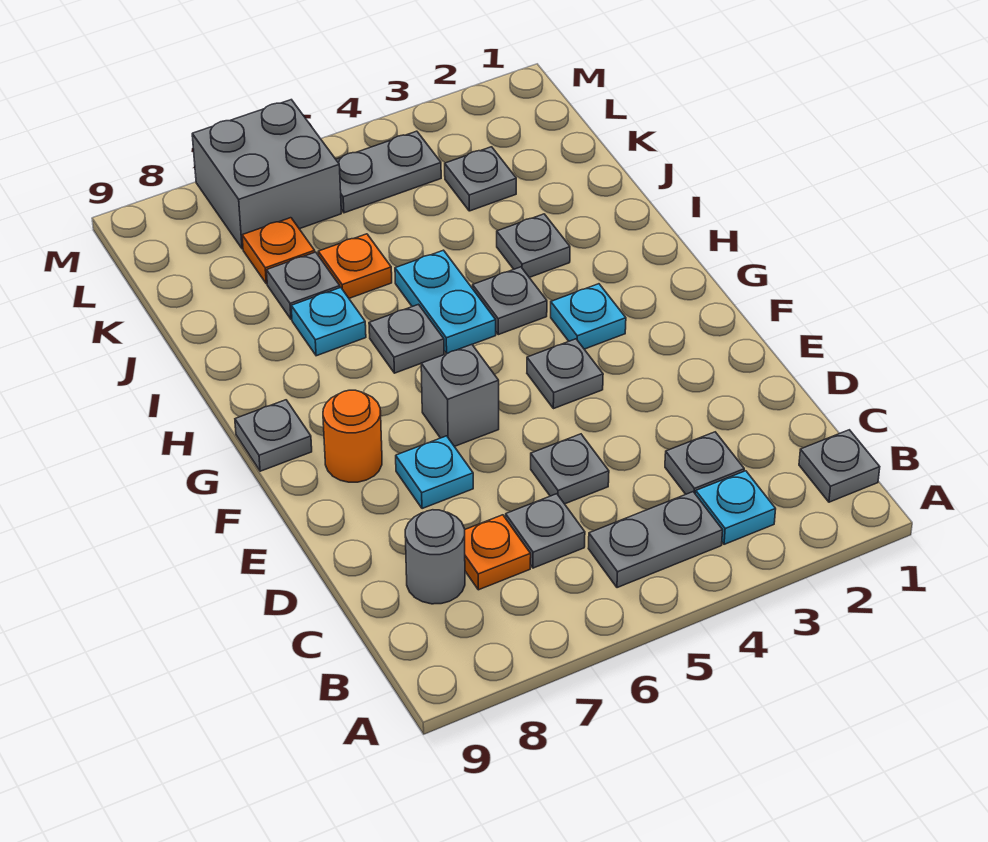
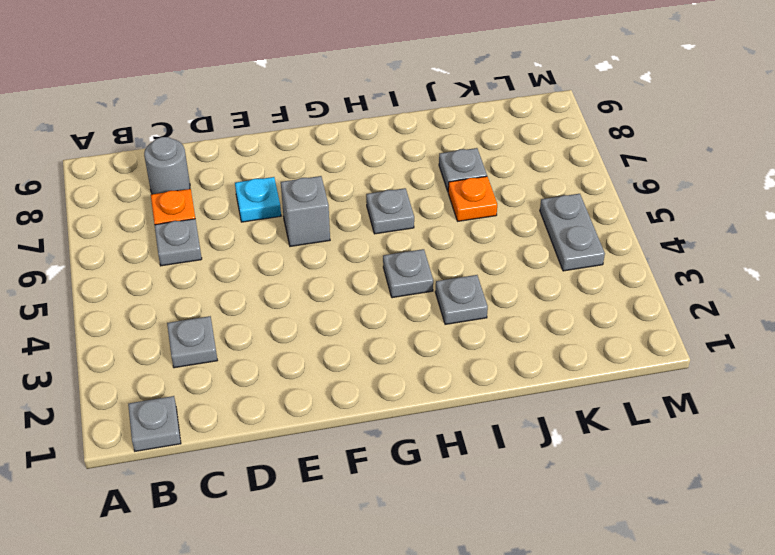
none -> cyan 1x1 plate [696,471,776,544]
none -> grey 1x2 plate [588,492,723,588]
none -> grey 1x1 plate [531,434,609,504]

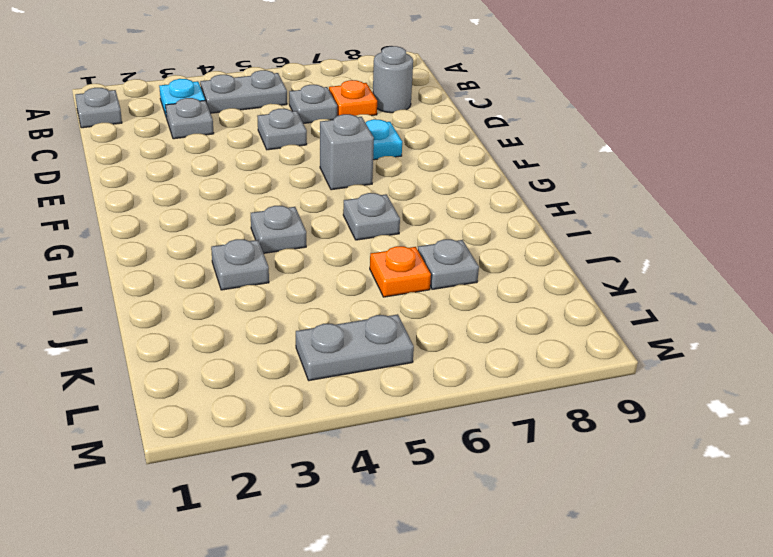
none -> grey 1x1 plate [527,339,603,409]
none -> orange 1x1 round brick [323,390,382,482]
none -> cyan 1x1 plate [551,284,626,349]

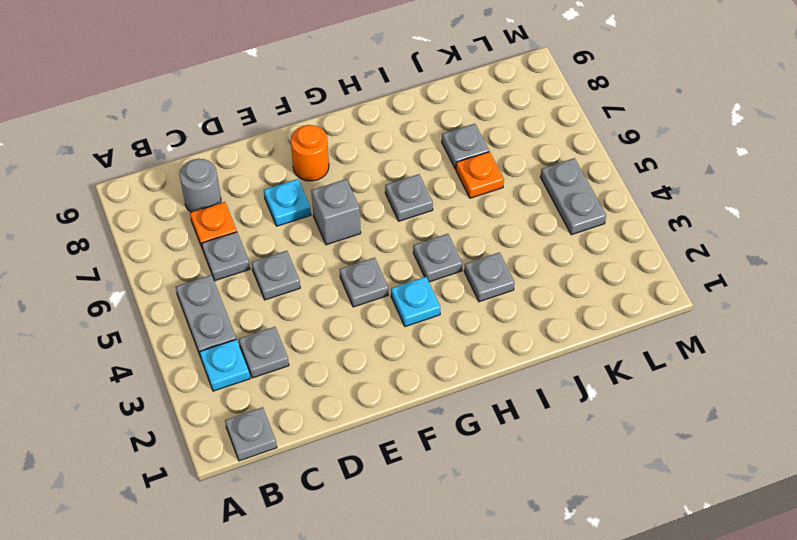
none -> grey 1x1 plate [235,400,312,471]
none -> cyan 1x2 plate [395,250,496,354]
none -> cyan 1x1 plate [291,288,366,356]

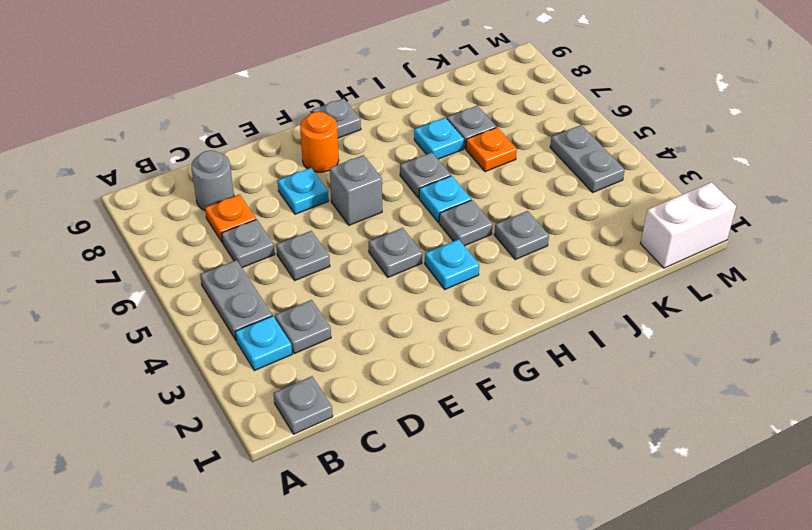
cyan 1x1 plate [419,176,471,222] -> cyan 1x2 plate [395,250,496,354]
white 1x2 brick [640,182,736,268] -> none
none -> grey 1x1 plate [445,147,516,211]
none -> orange 1x1 plate [242,218,315,284]
none -> grey 2x2 brick [192,100,341,249]

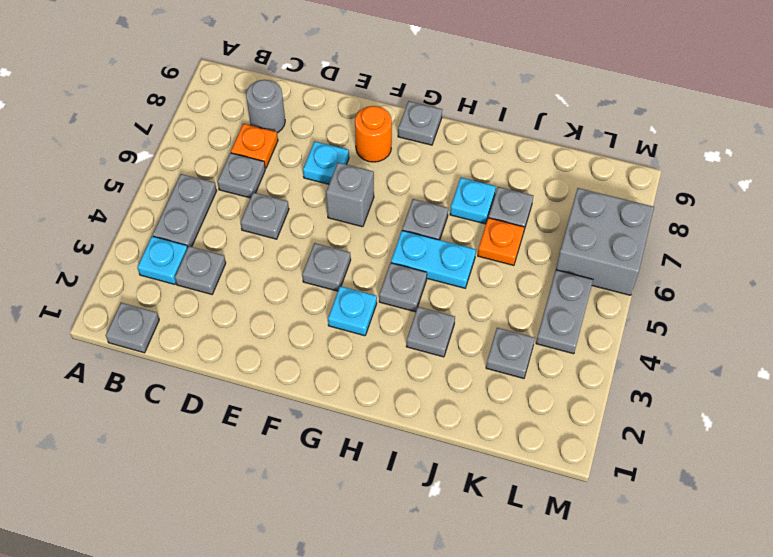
none -> orange 1x1 plate [242,218,315,284]

